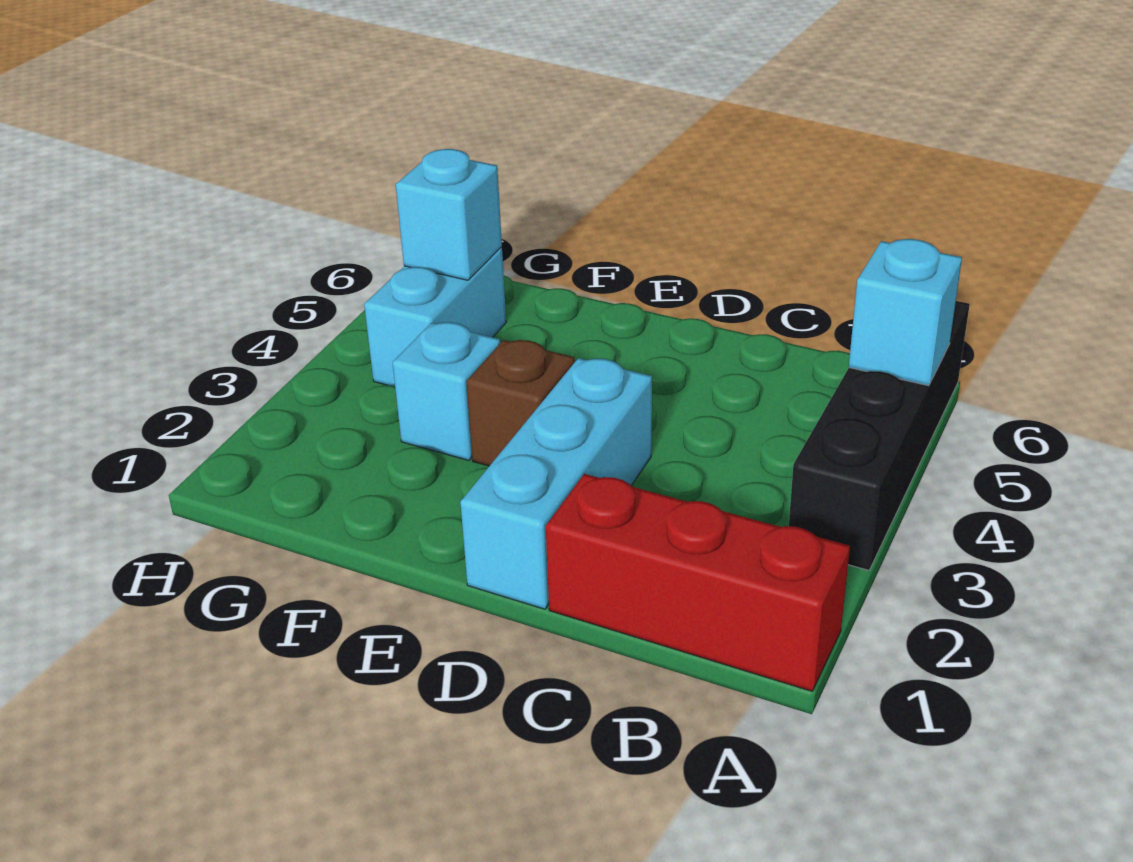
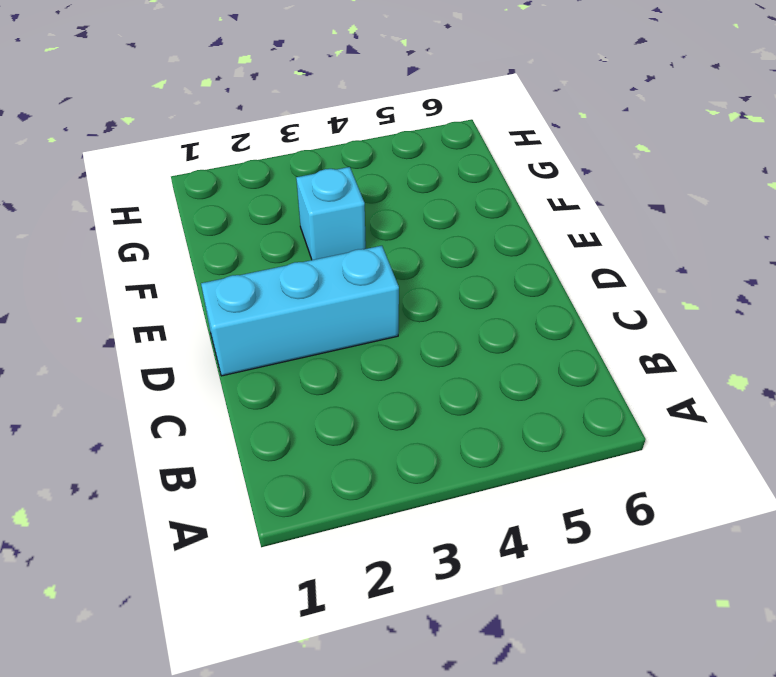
none -> red 1x3 brick [546,474,850,691]
none -> black 1x4 brick [789,301,970,570]

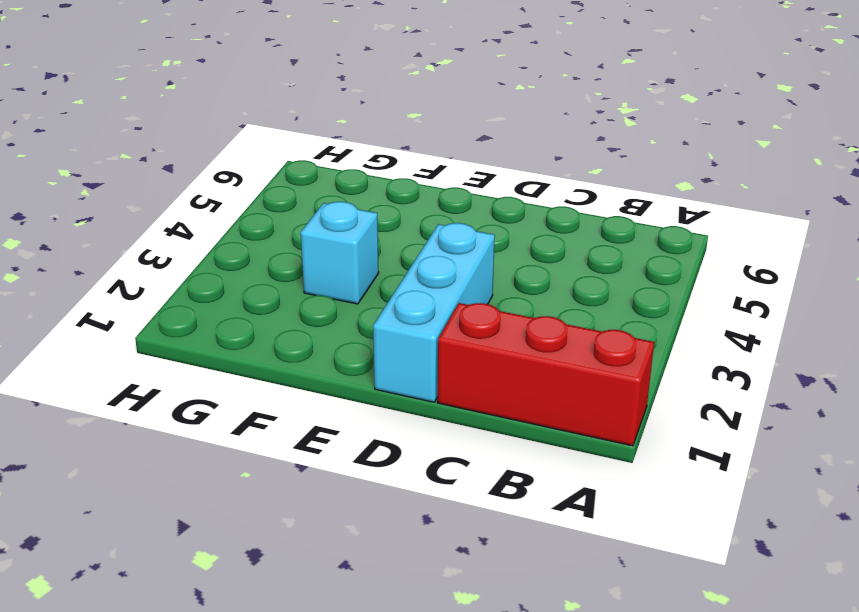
none -> black 1x4 brick [789,301,970,570]
none -> brown 1x1 brick [466,340,575,466]

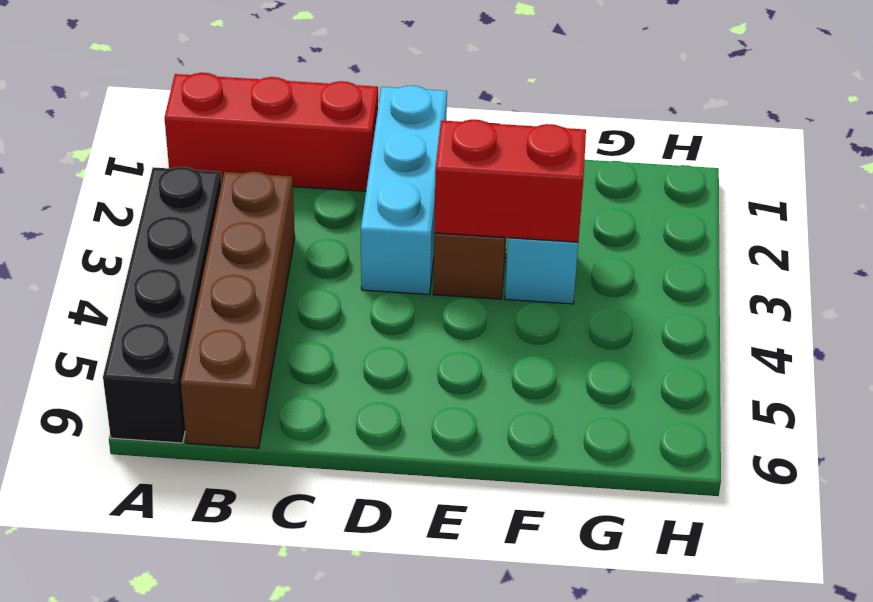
brown 1x4 brick [181,171,295,448] -> none
red 1x2 brick [434,120,586,242] -> none
none -> cyan 1x2 brick [364,247,506,386]
none -> cyan 1x1 brick [849,239,962,386]

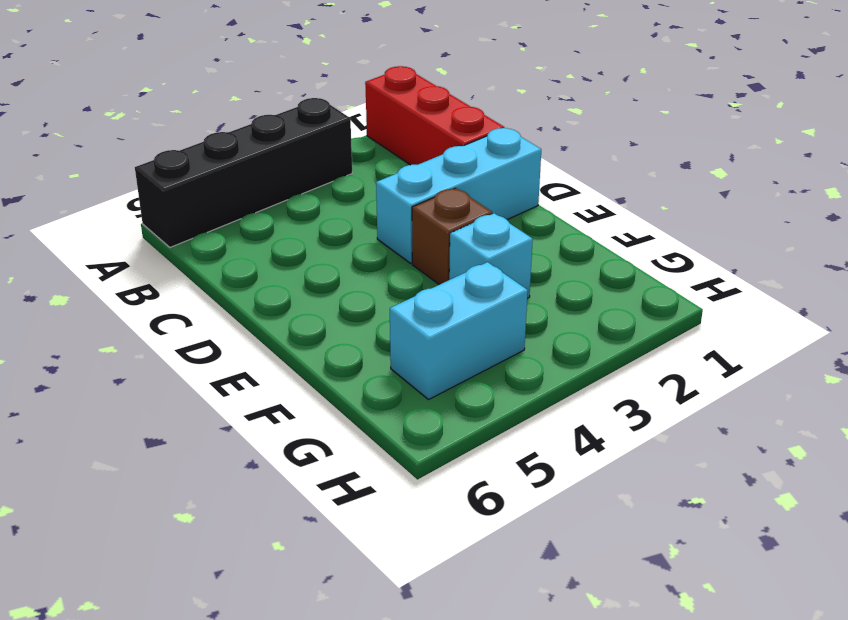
none -> cyan 1x1 brick [849,239,962,386]
none -> cyan 1x1 brick [396,149,502,280]

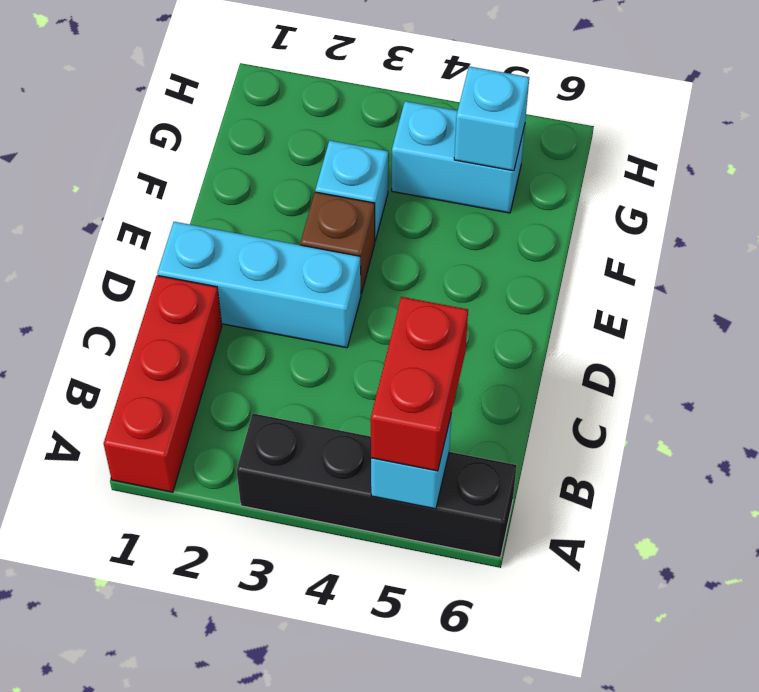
red 1x2 brick [371,297,468,471] -> none

